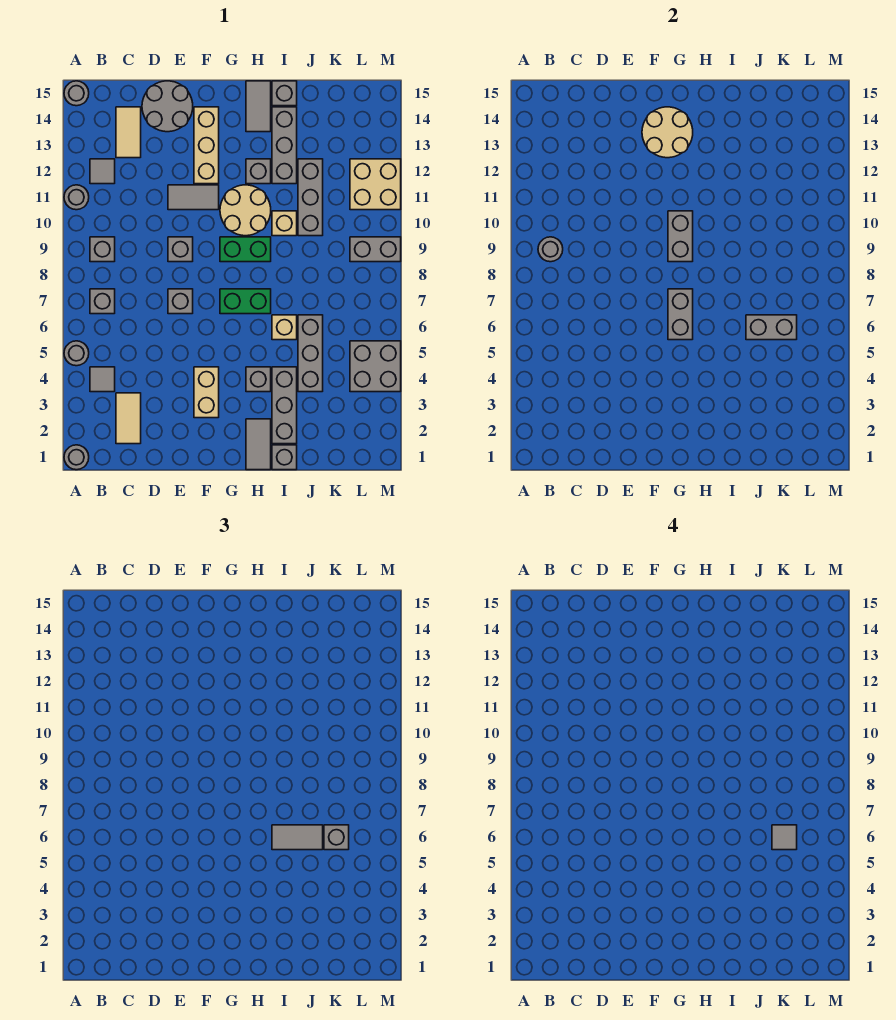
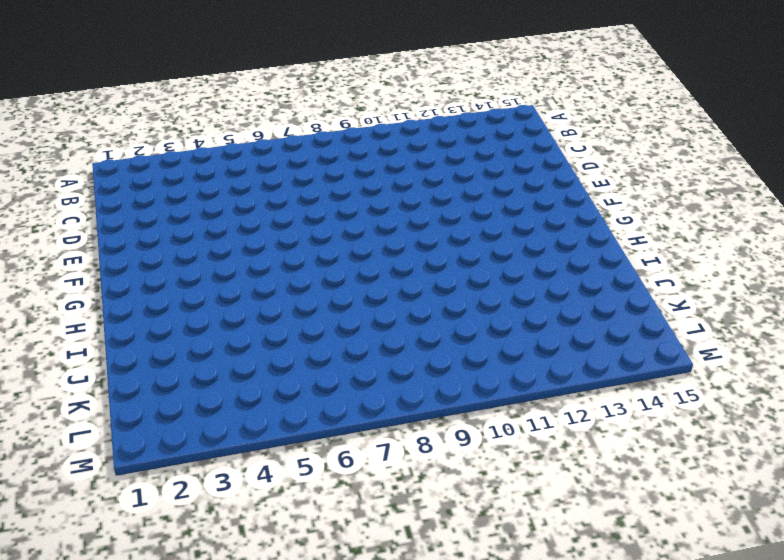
none -> grey 1x1 round brick [64,445,89,470]
none -> grey 1x1 round brick [64,341,89,366]
none -> grey 1x1 round brick [64,185,89,210]
none -> grey 1x1 round brick [64,81,89,106]

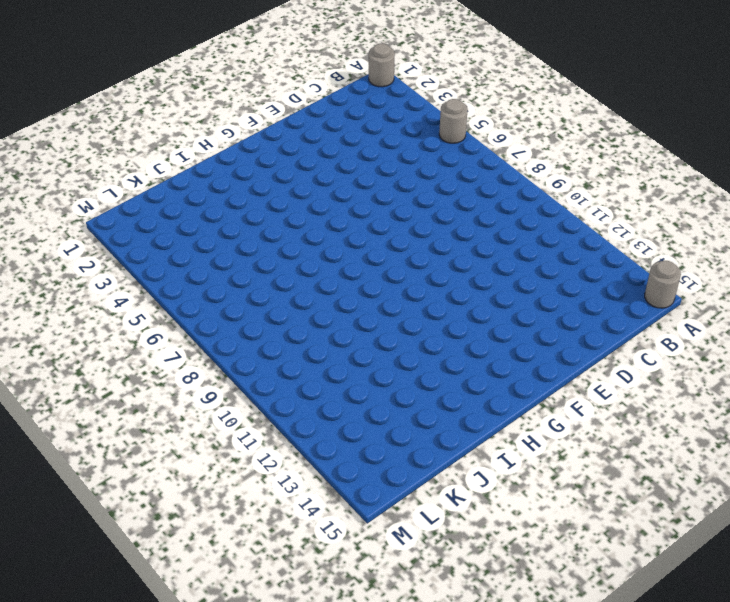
none -> grey 1x1 round brick [64,185,89,210]
none -> grey 1x1 tile [90,367,115,392]
none -> grey 1x1 brick [90,289,115,314]
none -> grey 1x1 brick [90,237,115,262]

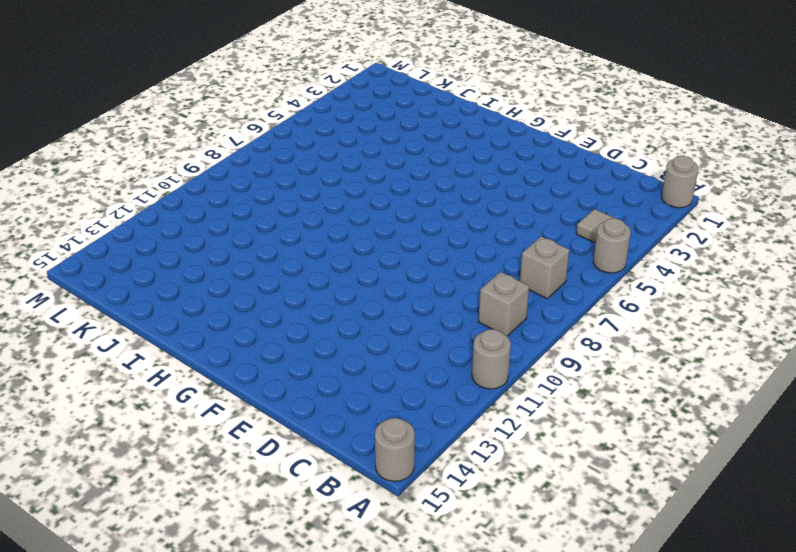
none -> grey 1x1 tile [90,159,115,184]
none -> tan 1x2 tile [116,393,141,444]
none -> tan 1x2 tile [116,107,141,158]
none -> grey 2x2 round brick [142,81,193,132]

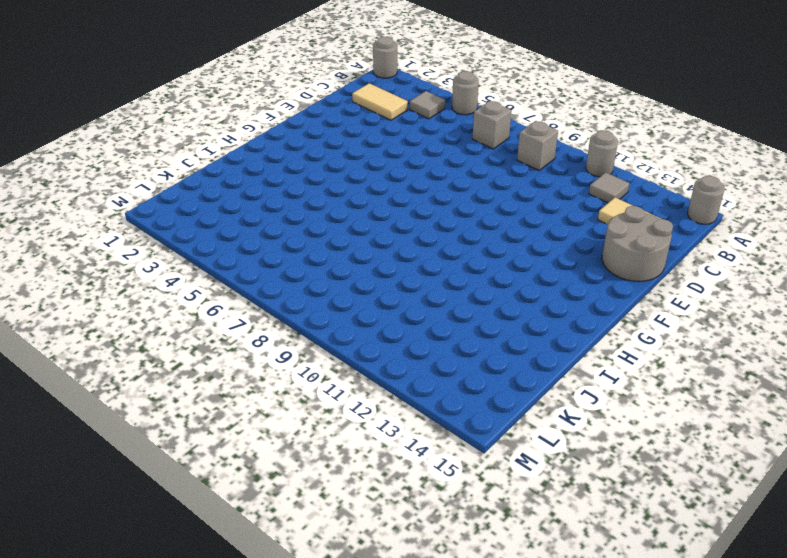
none -> grey 1x1 brick [168,289,193,314]
none -> grey 1x1 brick [168,237,193,262]
none -> grey 1x2 tile [168,185,219,210]
none -> tan 1x2 brick [194,367,219,418]

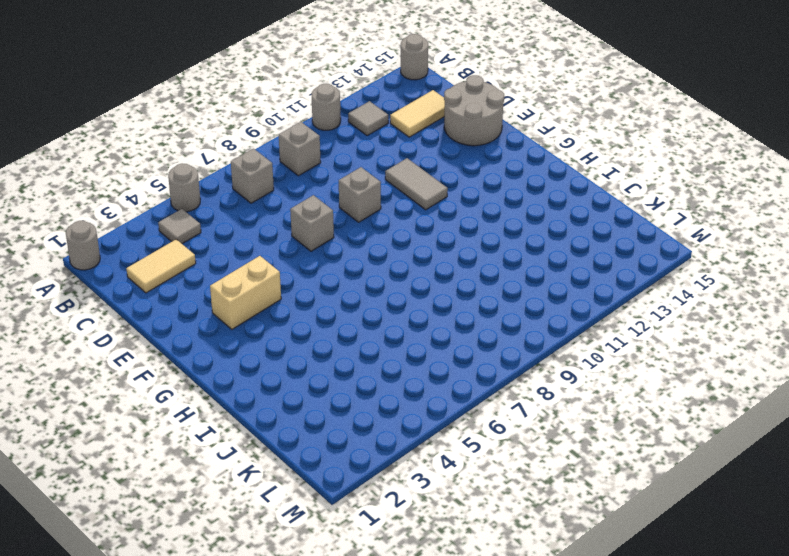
none -> tan 1x3 brick [194,107,219,184]
none -> green 1x2 brick [220,289,271,314]
none -> green 1x2 brick [220,237,271,262]
none -> tan 2x2 round brick [220,185,271,236]

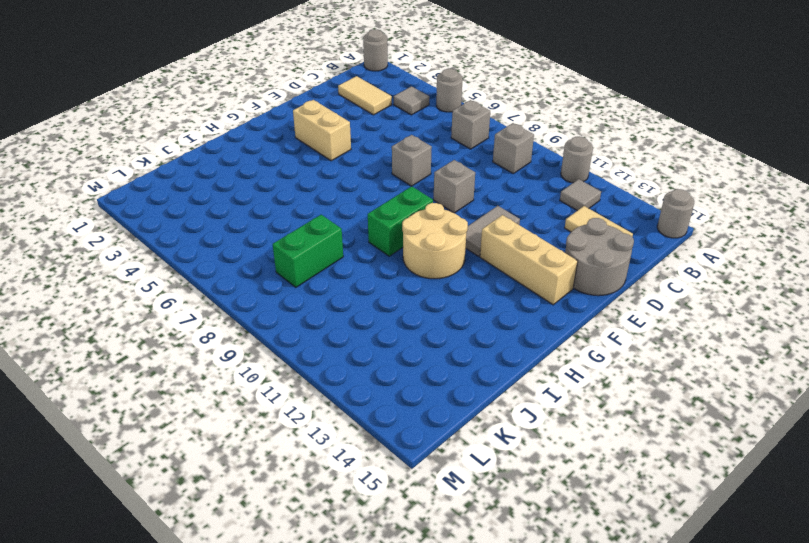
green 1x2 brick [273,215,343,287] -> green 1x2 brick moved to [220,289,271,314]
none -> grey 1x2 tile [246,419,271,470]
none -> grey 1x1 brick [246,367,271,392]
none -> grey 1x1 brick [246,159,271,184]
none -> grey 1x2 tile [246,81,271,132]

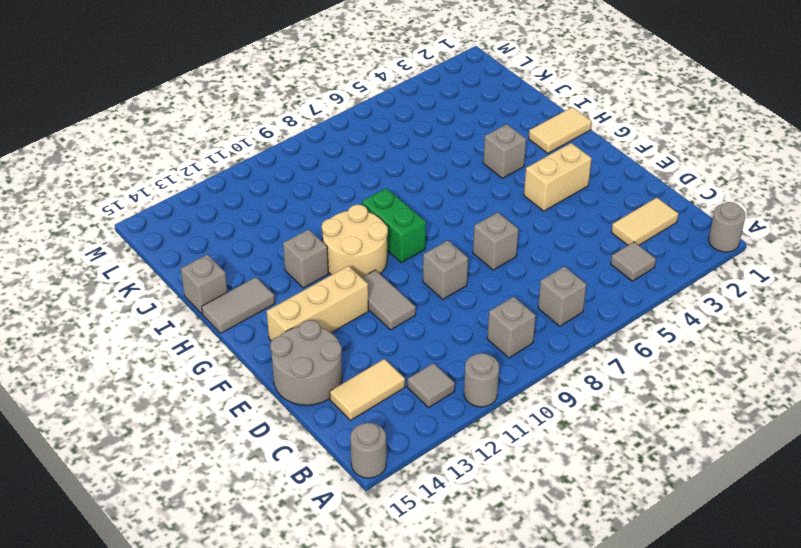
tan 1x2 tile [529,107,592,153] -> grey 1x2 tile [246,419,271,470]
none -> grey 1x1 round brick [64,341,89,366]
none -> green 1x2 brick [220,289,271,314]
none -> grey 1x1 brick [272,445,297,470]
none -> grey 1x3 brick [272,367,297,444]

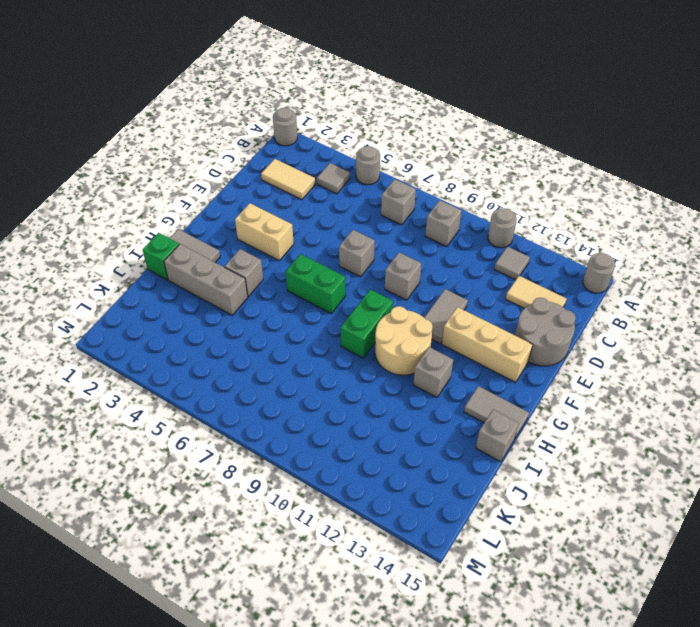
green 1x2 brick [286,254,346,314] -> green 1x2 brick turned to [220,289,271,314]
green 1x1 brick [143,233,179,280] -> grey 1x1 brick [272,445,297,470]
none -> tan 1x1 brick [272,315,297,340]
none -> tan 1x1 brick [272,211,297,236]
none -> grey 1x3 brick [272,107,297,184]
none -> grey 1x3 brick [298,315,323,392]

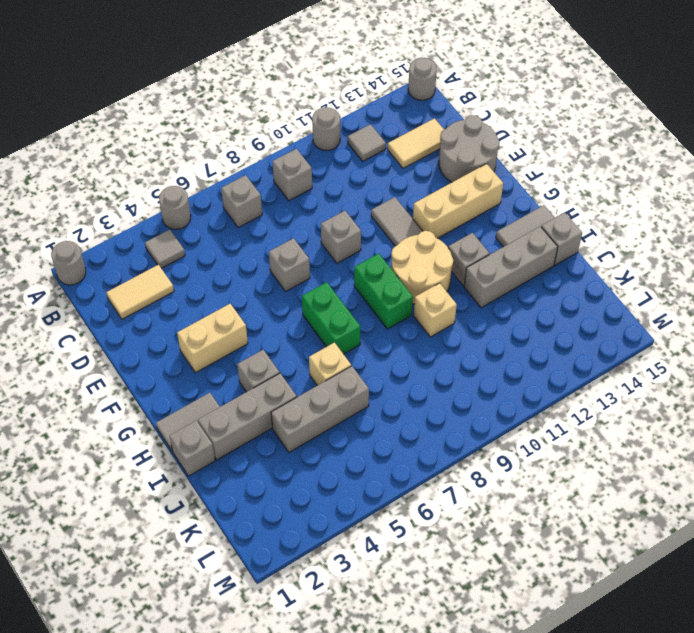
none -> grey 1x3 brick [298,159,323,236]
none -> grey 2x2 brick [350,341,401,392]
none -> grey 1x2 brick [350,237,401,262]
none -> tan 2x2 brick [350,159,401,210]

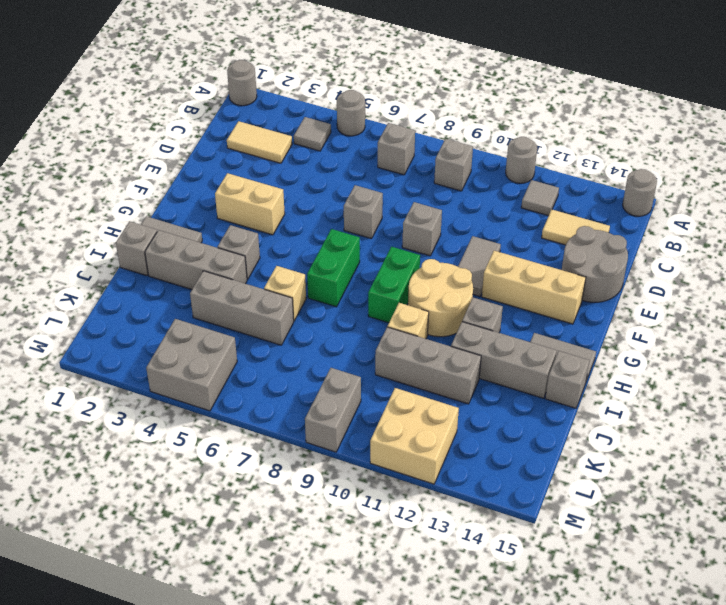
none -> grey 1x1 round brick [538,237,563,262]
none -> tan 2x2 round brick [642,107,693,158]
none -> grey 1x2 brick [668,289,693,340]
none -> grey 1x2 brick [668,211,693,262]

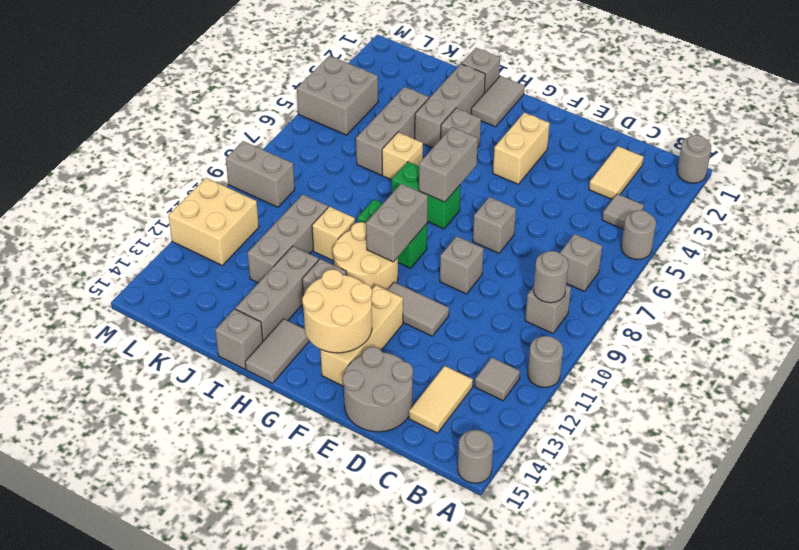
none -> grey 1x2 brick [746,315,797,340]
none -> grey 1x2 tile [272,825,323,850]
none -> grey 1x1 brick [324,825,349,850]
none -> grey 1x1 tile [772,825,797,850]

